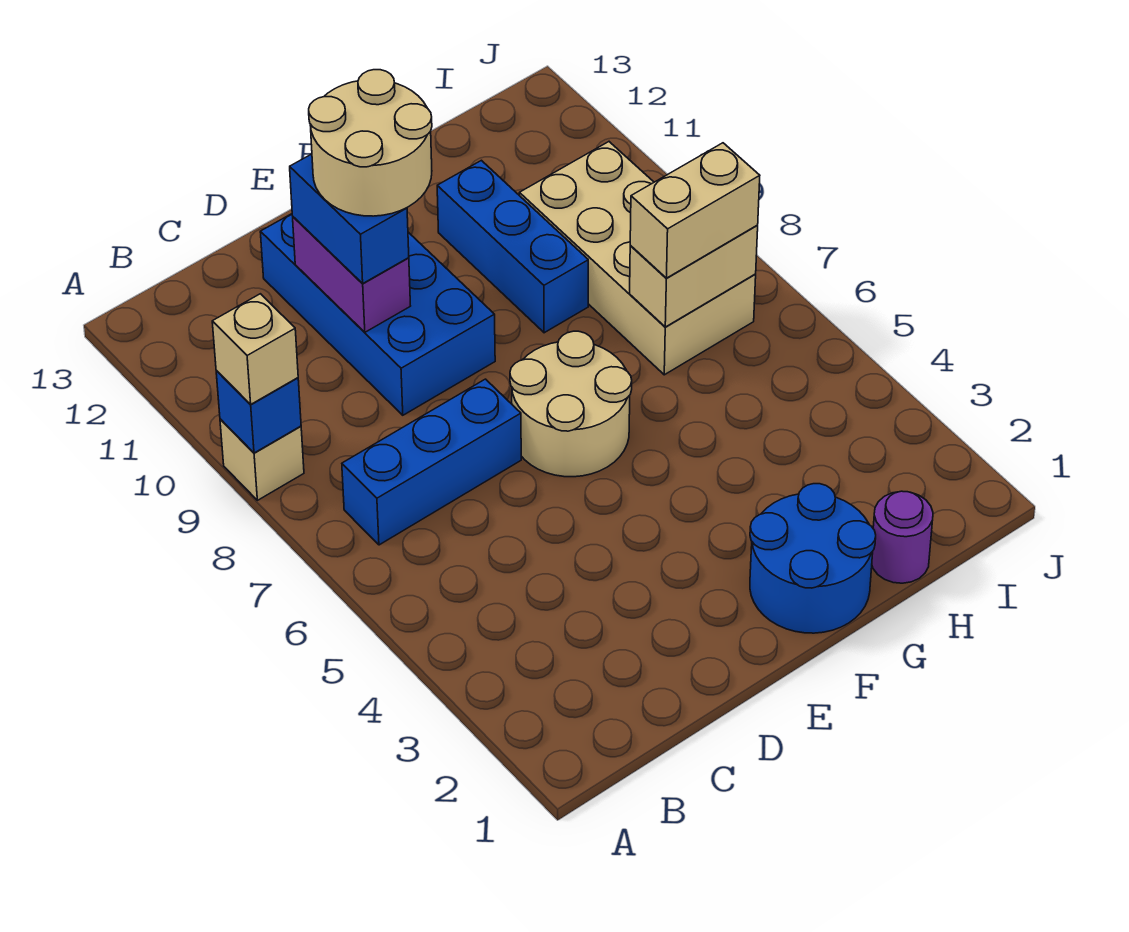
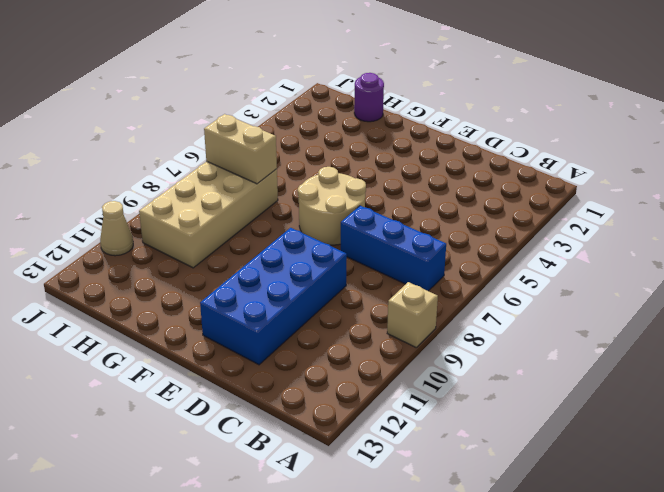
tan 1x1 cone [100,201,133,256] -> none
none -> blue 2x2 round brick [750,484,876,633]
none -> blue 1x3 brick [437,160,588,333]
none -> blue 1x1 brick [216,371,301,453]

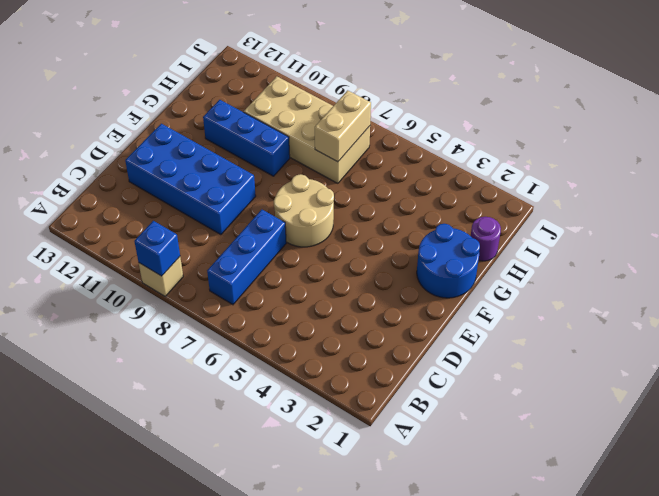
none -> purple 1x2 brick [293,217,410,332]
none -> tan 1x1 brick [212,294,298,405]
none -> blue 1x2 brick [290,154,409,284]

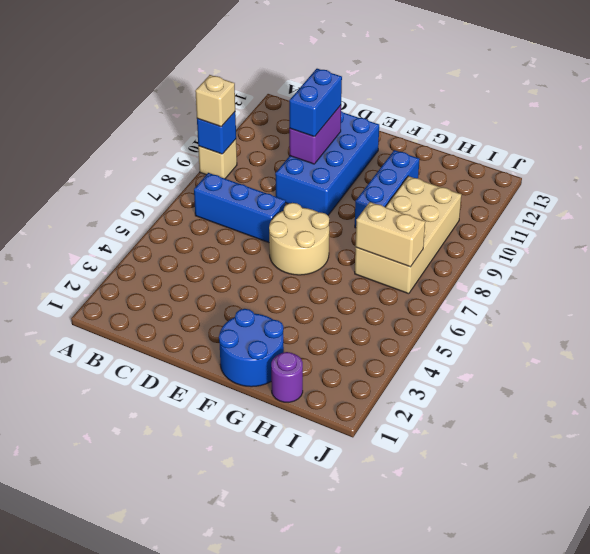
none -> tan 1x2 brick [630,143,760,278]
none -> tan 2x2 round brick [309,70,432,216]

